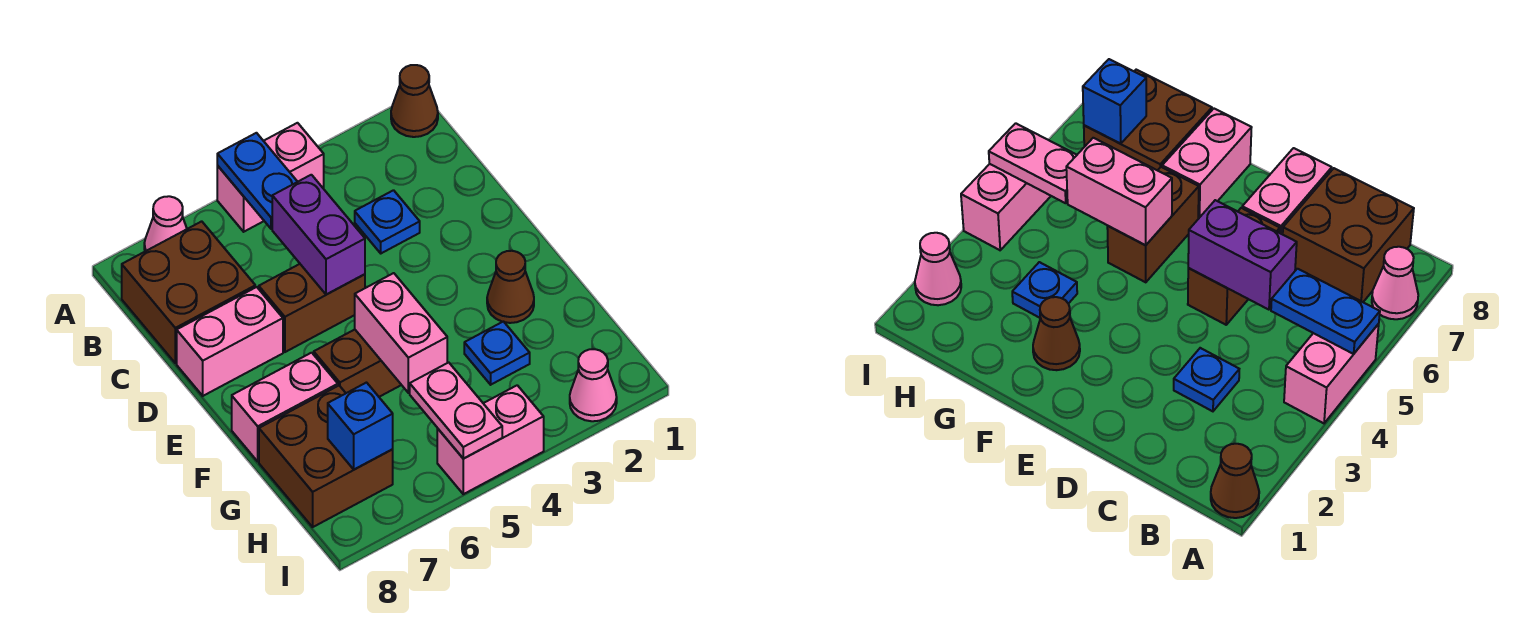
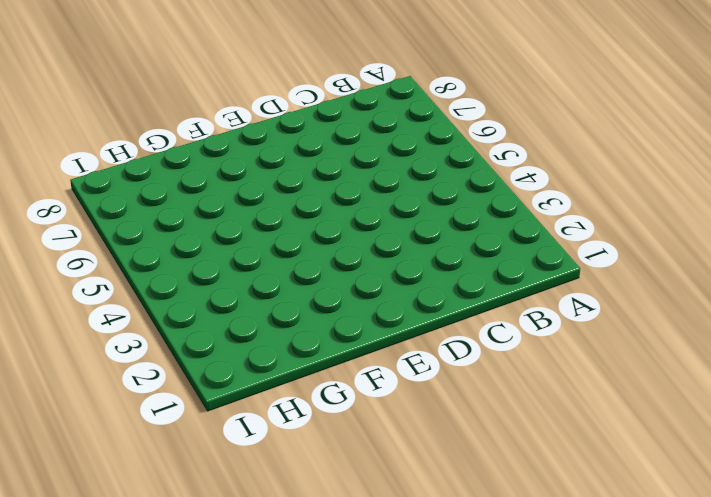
none -> brown 1x1 cone [391,65,438,137]
none -> pink 1x2 brick [217,123,324,232]
none -> pink 1x1 cone [144,196,187,251]

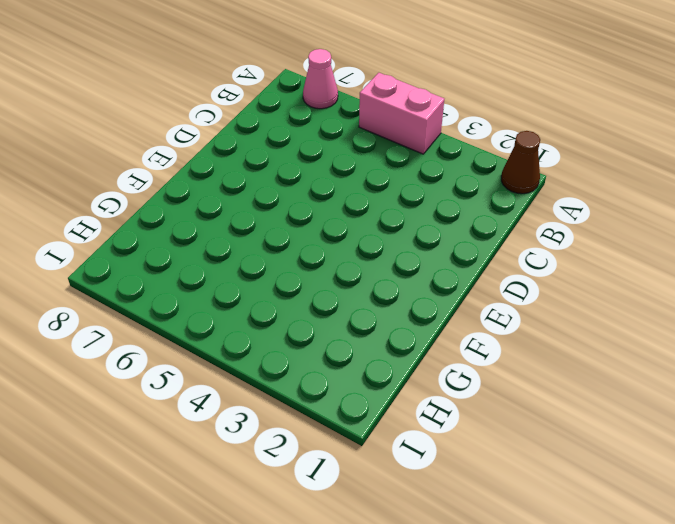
none -> brown 2x2 brick [122,221,255,363]
none -> blue 1x1 plate [355,190,420,253]
none -> brown 1x2 brick [259,264,365,352]

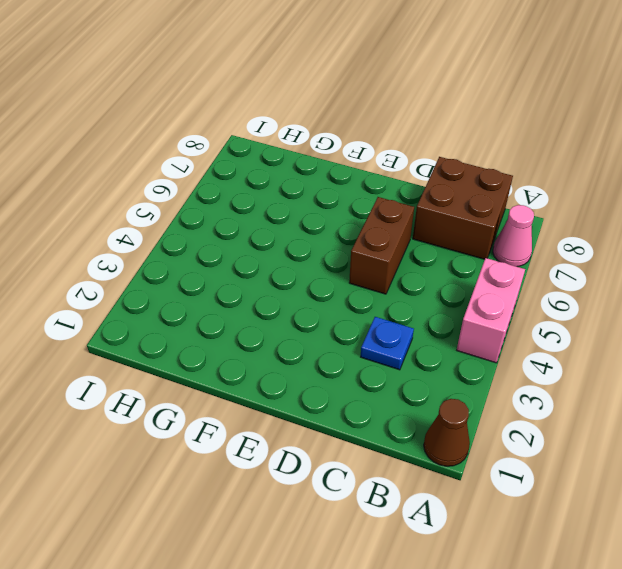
none -> pink 1x2 brick [177,287,283,396]
none -> brown 1x1 cone [487,251,534,323]
none -> brown 1x2 brick [314,330,401,397]

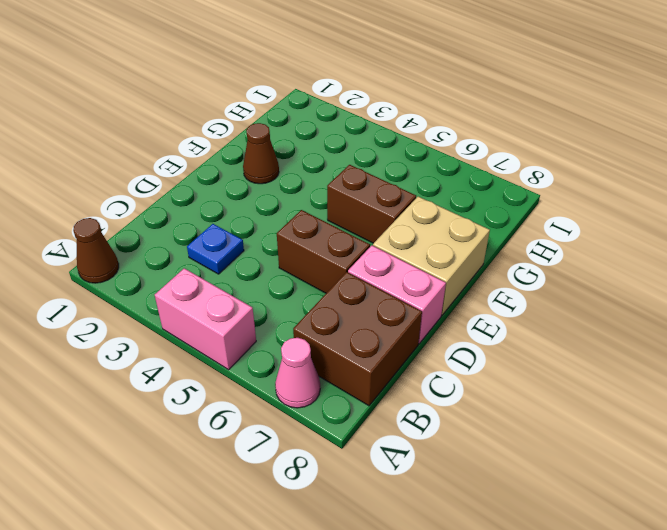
tan 2x2 brick [373,197,490,315] -> pink 1x2 brick [232,353,338,461]
none -> blue 1x1 plate [464,322,530,385]
none -> brown 2x2 brick [259,386,393,527]
none -> pink 1x1 cone [570,349,617,421]

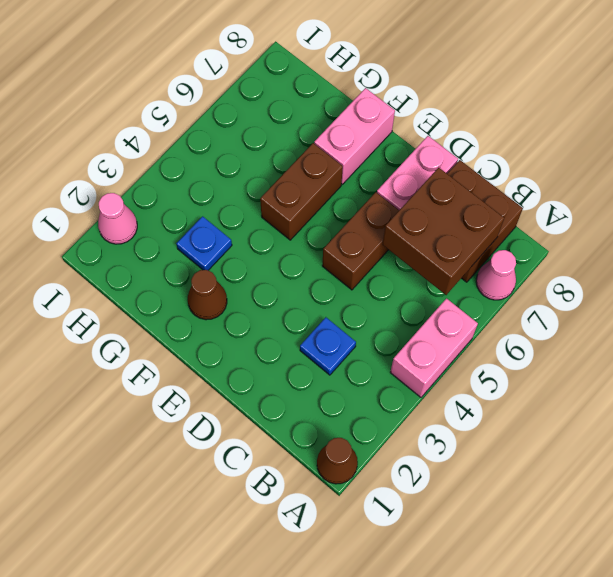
brown 2x2 brick [382,168,504,295] -> brown 2x2 brick moved to [259,386,393,527]
none -> pink 1x2 brick [437,385,544,494]
none -> blue 1x2 plate [217,133,297,229]
none -> purple 1x2 brick [272,175,365,295]

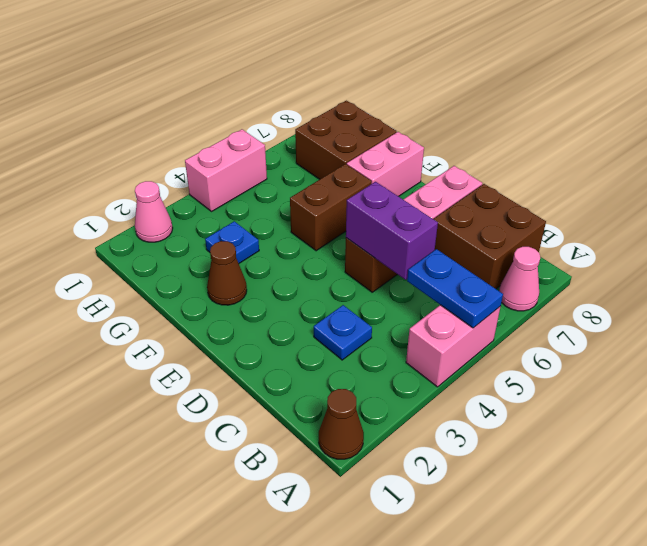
none -> pink 1x2 brick [355,273,447,393]
none -> pink 1x2 plate [410,362,502,458]
none -> blue 1x1 brick [328,383,393,470]

